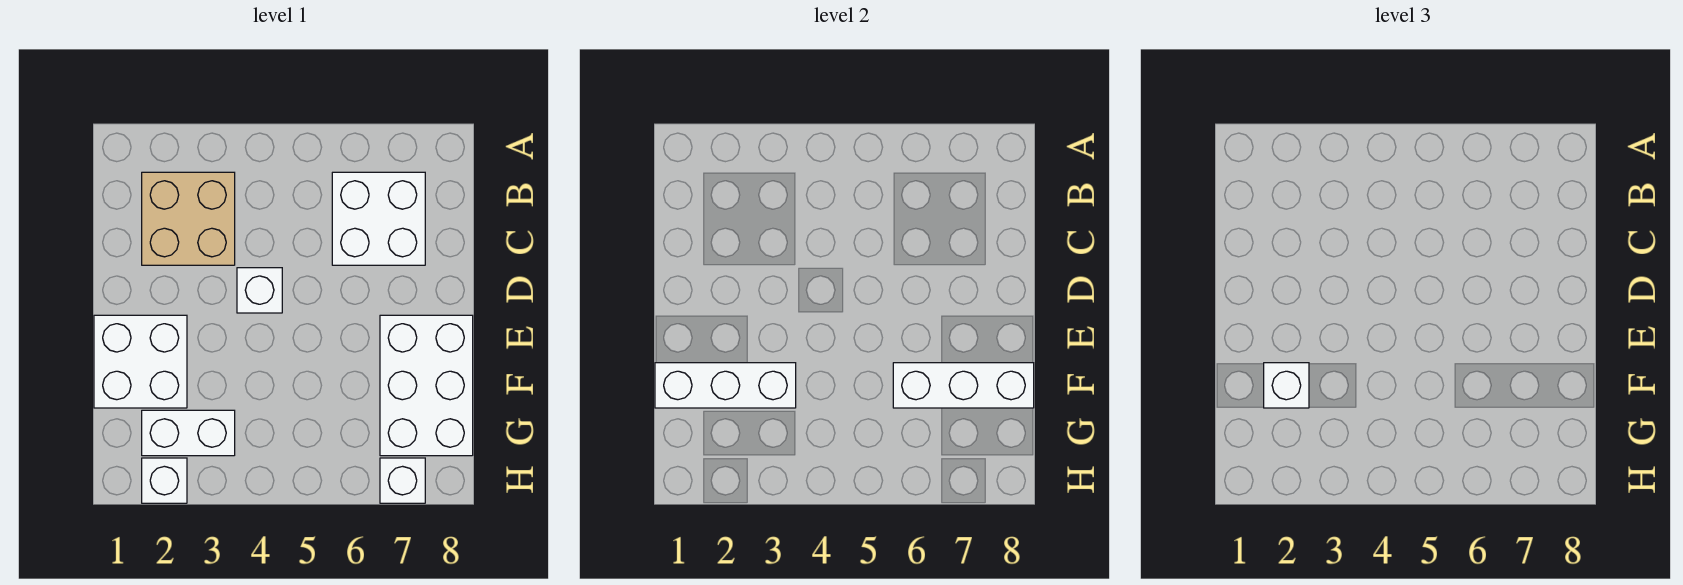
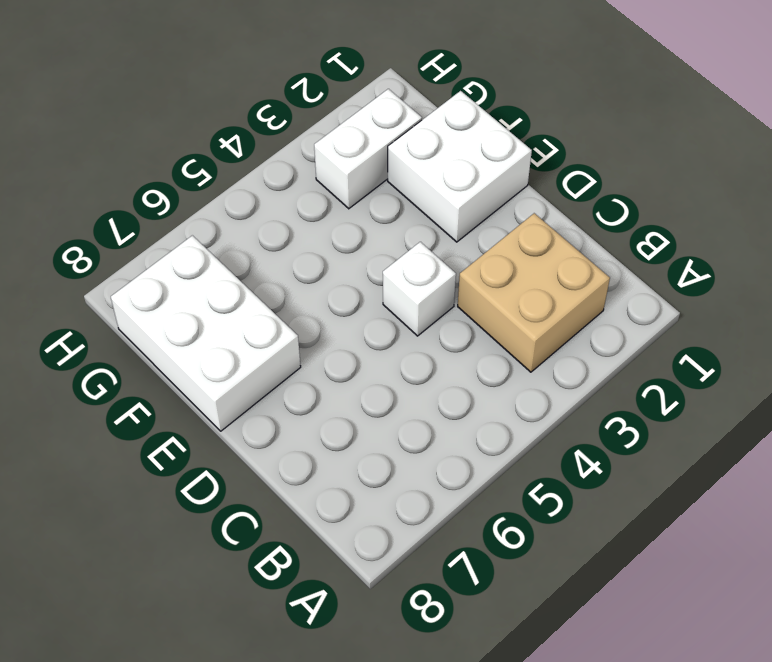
none -> white 2x2 brick [332,172,425,265]
none -> white 1x1 brick [142,458,187,503]

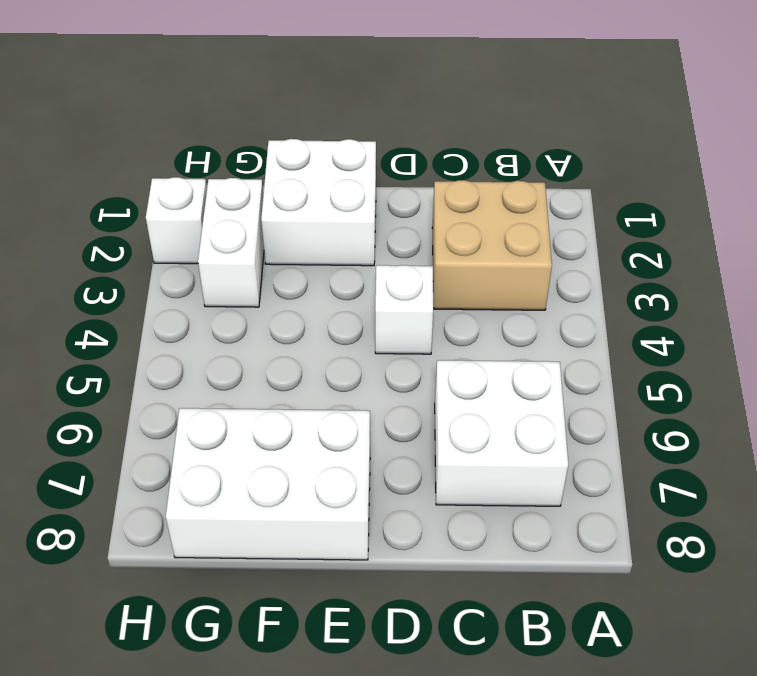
none -> white 1x1 brick [380,458,425,503]
none -> white 1x3 brick [655,363,796,408]

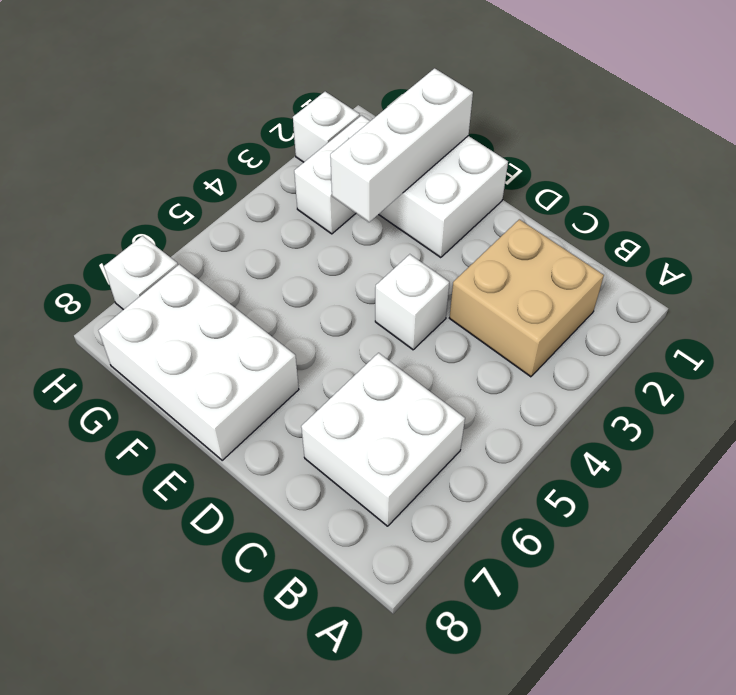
none -> white 1x3 brick [893,363,1034,408]
none -> white 1x1 brick [1264,363,1309,408]

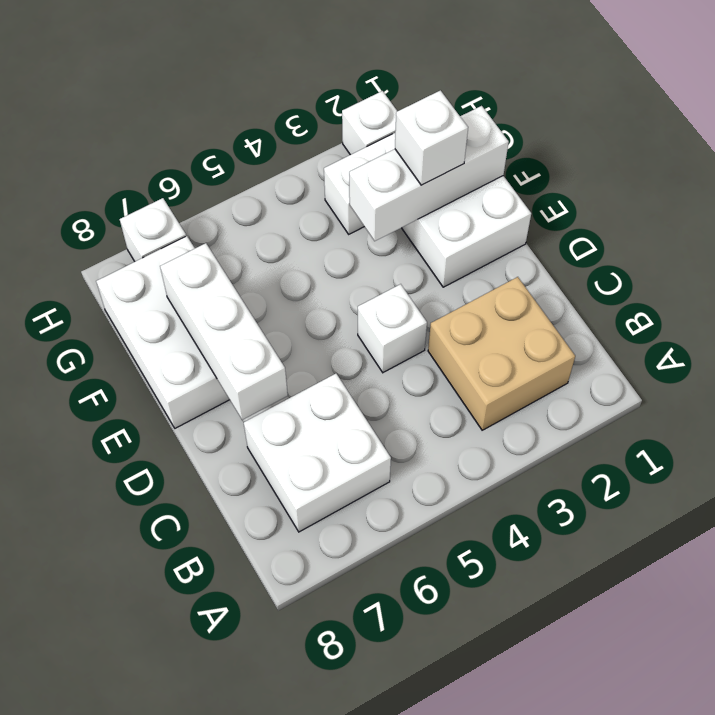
white 1x3 brick [160,243,288,420] -> white 1x3 brick turned to [893,363,1034,408]

